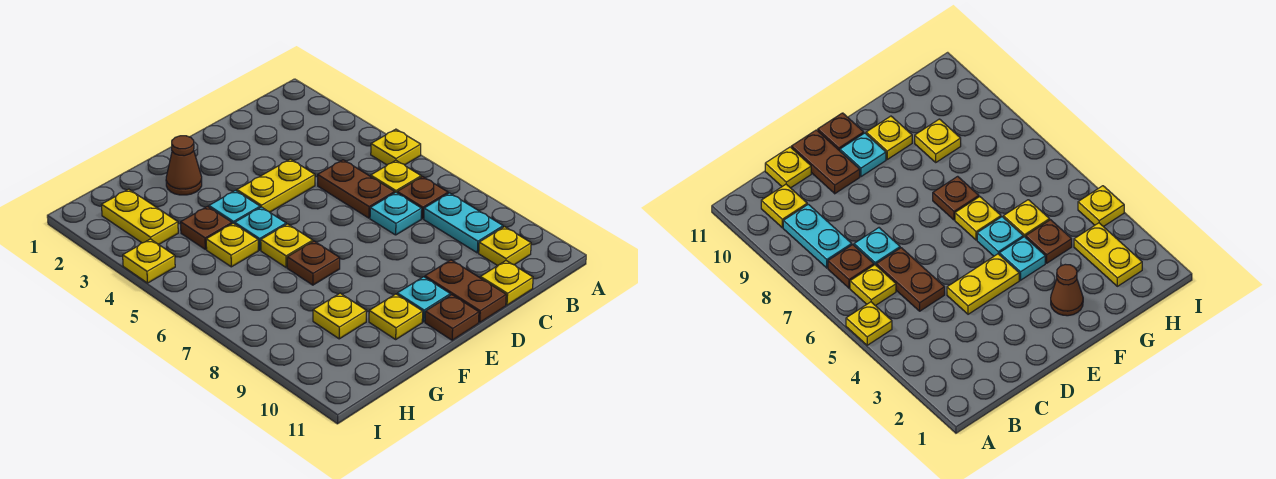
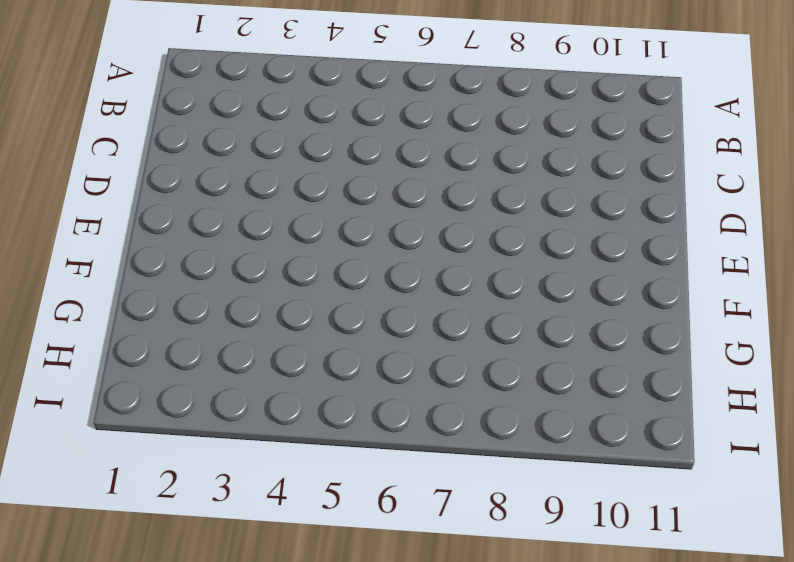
none -> yellow 1x1 plate [371,129,421,165]
none -> yellow 1x1 plate [371,160,421,193]
none -> brown 1x1 plate [397,177,448,219]

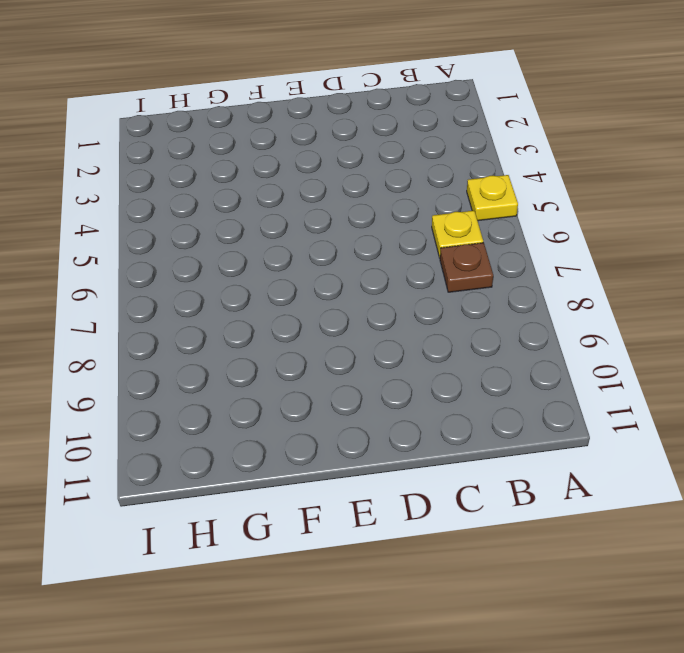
none -> cyan 1x2 plate [424,193,503,253]
none -> yellow 1x1 plate [479,227,531,266]
none -> brown 1x2 plate [318,160,395,218]

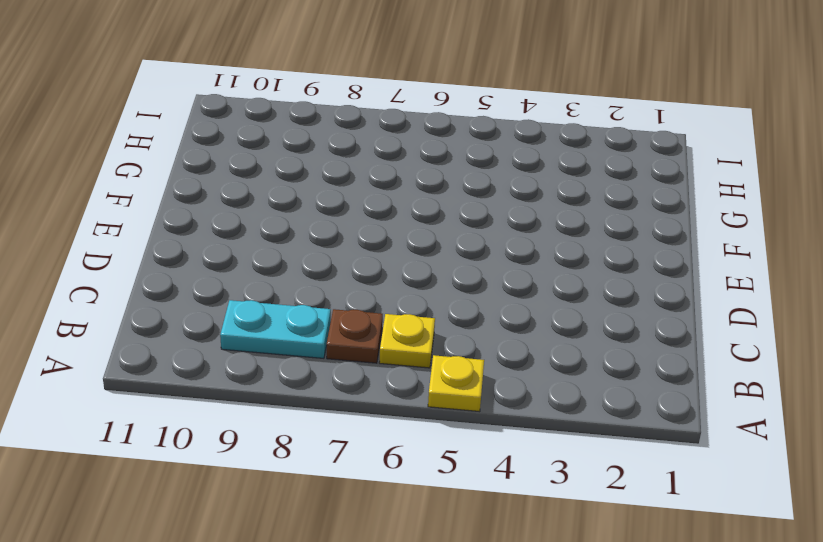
none -> yellow 1x1 plate [479,227,531,266]
none -> brown 1x2 plate [318,160,395,218]
none -> cyan 1x1 plate [370,192,422,235]

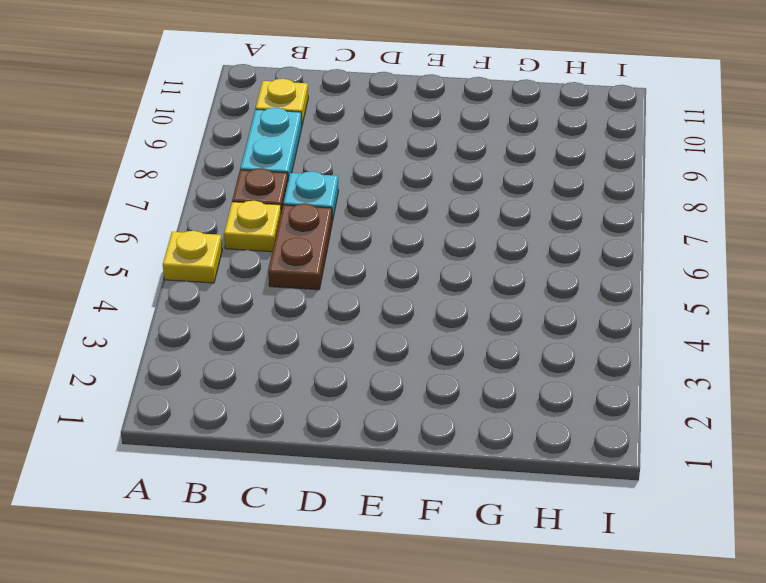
none -> yellow 1x1 plate [480,261,533,305]
none -> yellow 1x2 plate [237,159,315,212]
none -> brown 1x2 plate [425,260,506,322]

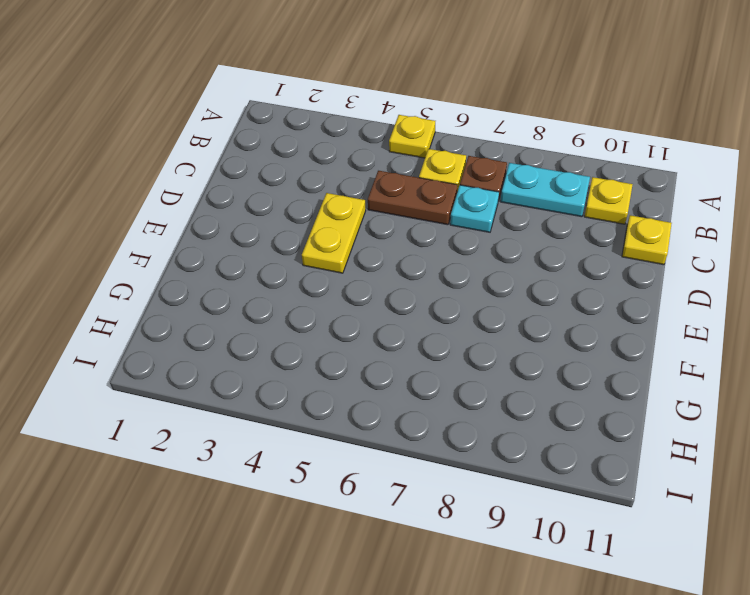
none -> brown 1x2 plate [425,260,506,322]
none -> cyan 1x1 plate [397,277,450,322]
none -> brown 1x1 plate [425,295,479,340]

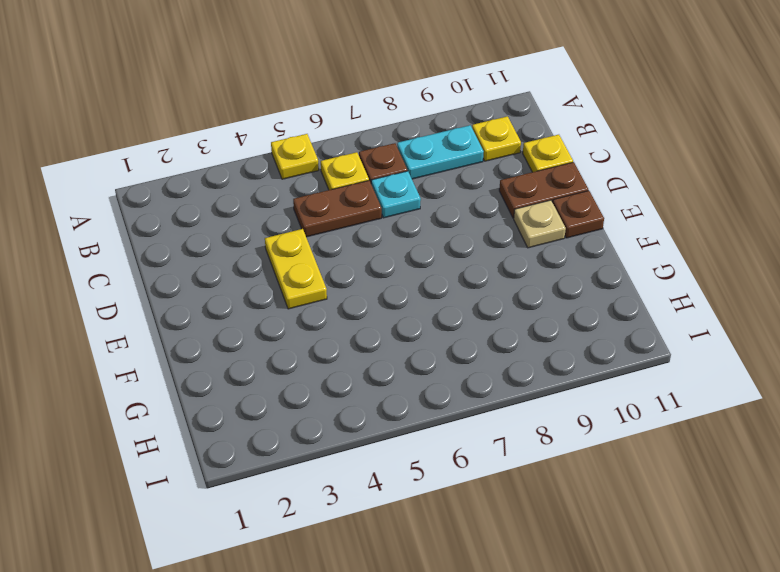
tan 1x1 plate [514,200,566,248] -> cyan 1x1 plate [397,277,450,322]
none -> brown 1x1 cone [166,136,202,195]
none -> cyan 1x1 plate [209,191,260,224]
none -> cyan 1x1 plate [235,207,286,250]

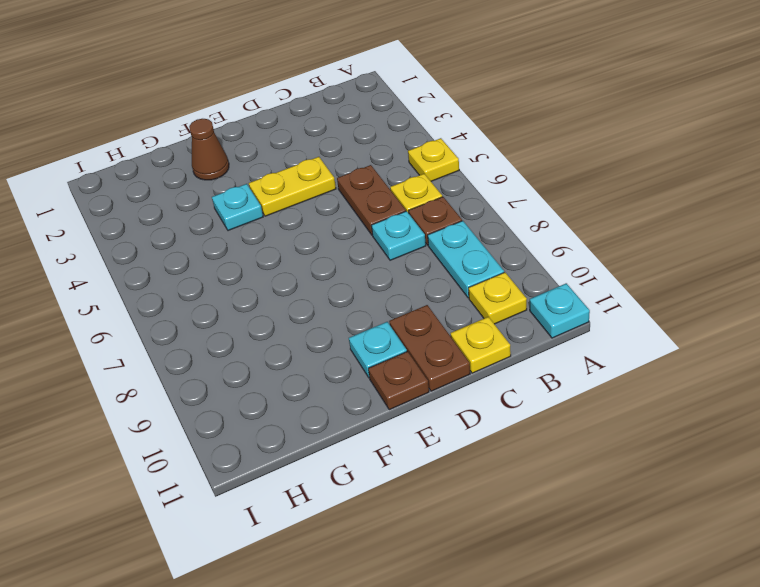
cyan 1x1 plate [530,283,590,338] -> cyan 1x1 plate moved to [235,207,286,250]
none -> yellow 1x1 plate [261,224,313,268]
none -> brown 1x1 plate [287,241,340,285]
none -> yellow 1x1 plate [369,294,423,339]

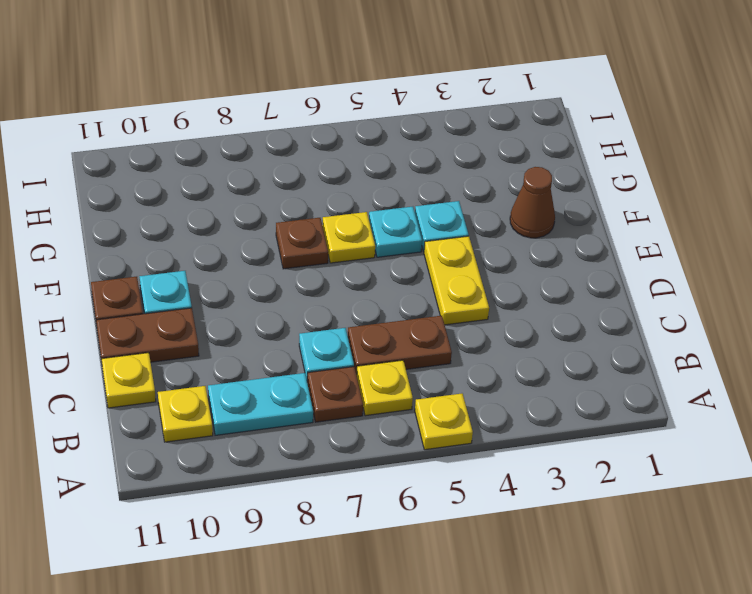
none -> yellow 1x1 plate [369,294,423,339]
none -> brown 1x1 plate [181,207,232,249]
none -> yellow 1x1 plate [206,223,258,267]

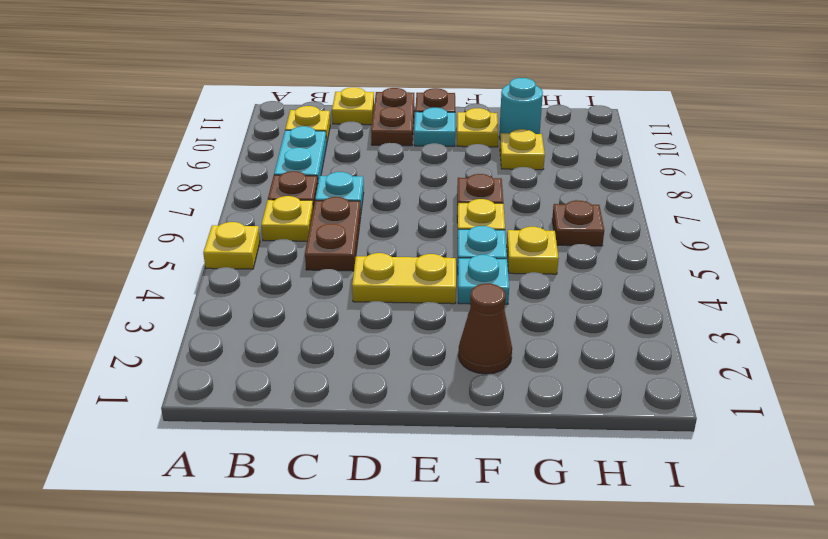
cyan 1x1 round brick [499,78,543,138] -> none
brown 1x1 plate [552,200,604,246] -> brown 1x1 plate moved to [181,207,232,249]
none -> yellow 1x2 plate [102,189,178,244]
none -> yellow 1x1 plate [123,239,175,283]

